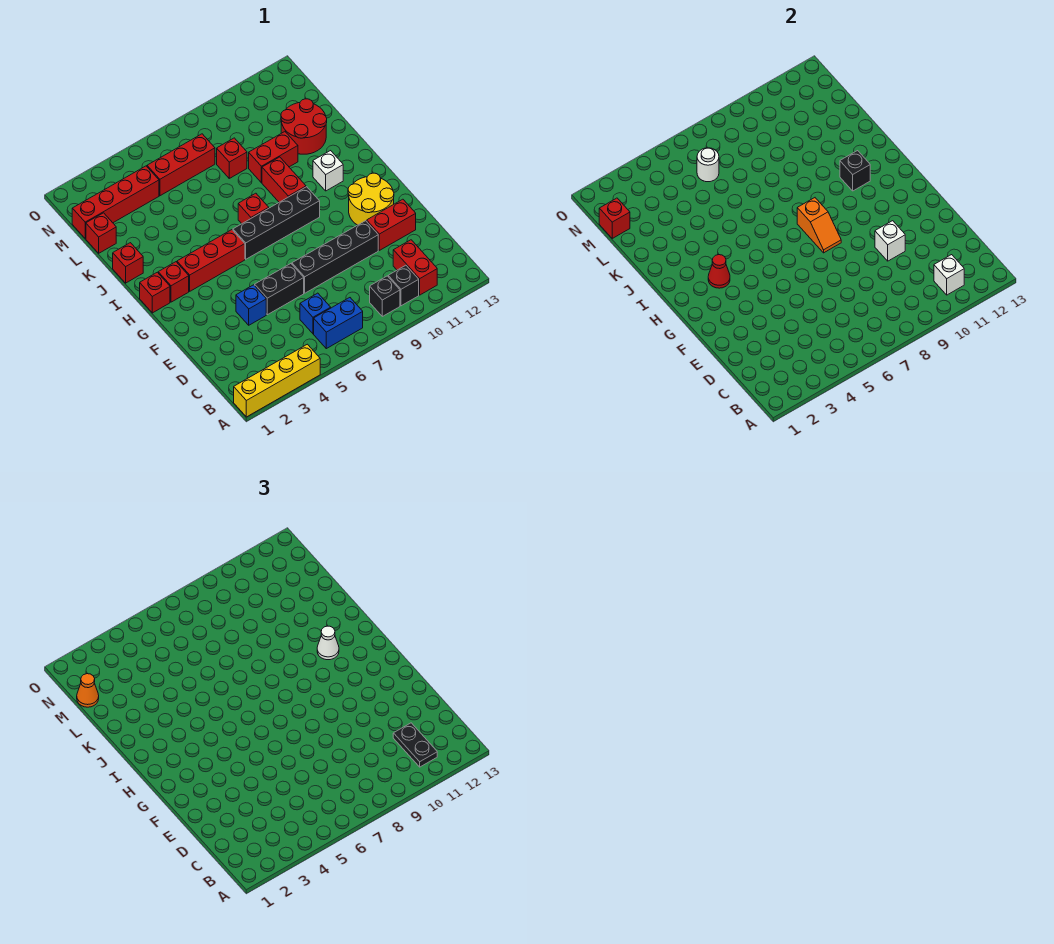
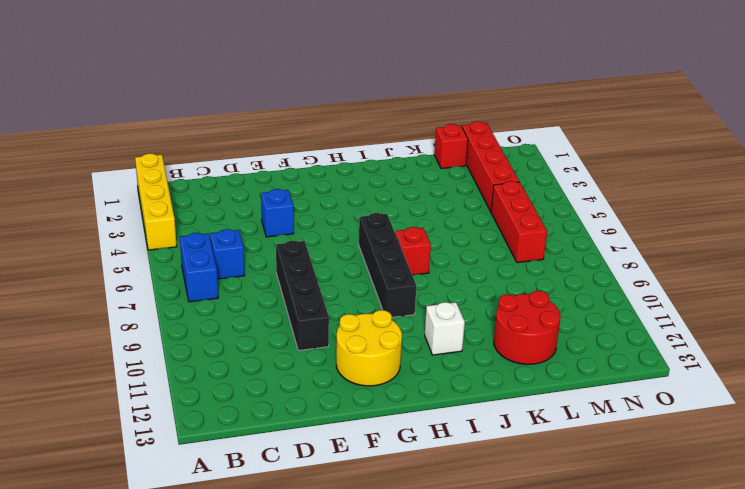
none -> black 1x1 brick [370,276,400,316]
none -> black 1x1 brick [388,265,419,306]
none -> red 1x2 brick [393,240,437,295]
none -> black 1x2 brick [255,264,304,315]

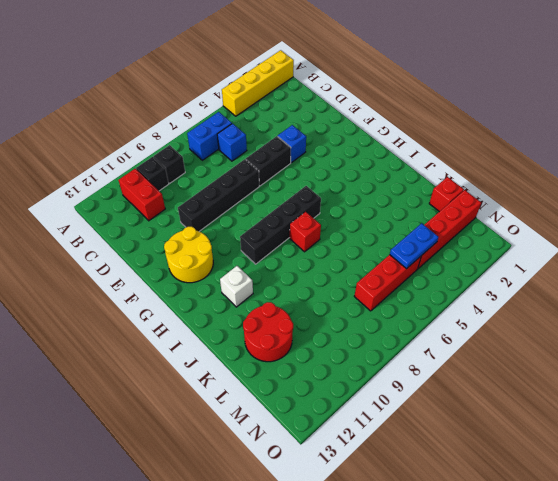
blue 1x2 plate [390,223,439,269] -> none
none -> red 1x2 brick [367,199,416,250]
none -> red 1x1 brick [140,272,170,313]
none -> red 1x1 brick [158,262,189,302]
none -> red 1x3 brick [177,230,245,291]

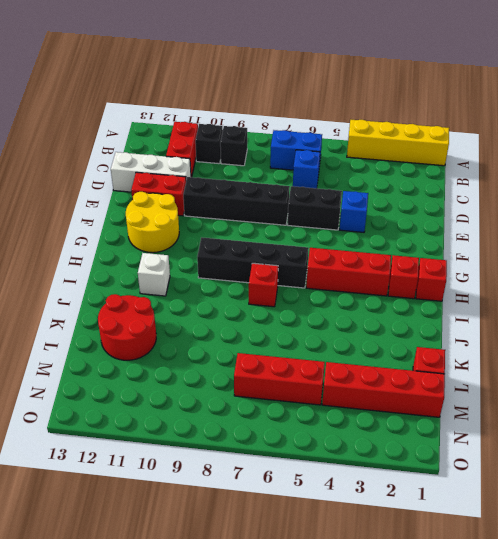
white 1x3 brick [111,152,191,192] -> none
none -> red 1x2 brick [262,157,306,202]
none -> red 1x1 brick [113,243,143,283]
none -> red 1x2 brick [249,132,298,183]
none -> red 1x1 brick [217,138,247,178]

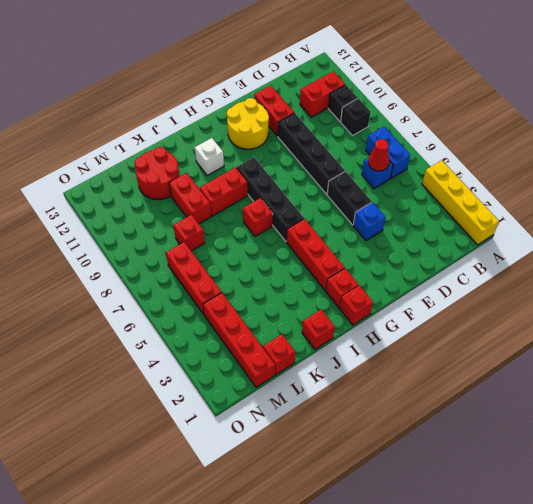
red 1x1 cone [368,139,390,171] -> red 1x1 cone moved to [708,255,730,288]
none -> white 1x1 brick [934,255,964,295]
none -> white 1x1 brick [875,221,905,261]
none -> orange 1x2 slope [797,198,841,253]
none -> black 1x1 brick [840,151,870,191]

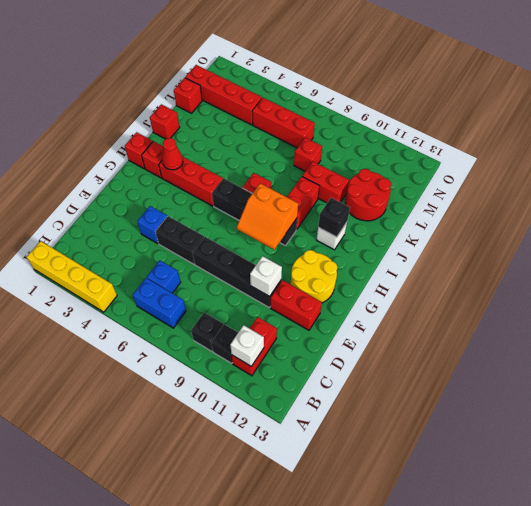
orange 2x2 slope [237,183,298,250] -> orange 1x2 slope [797,198,841,253]
none -> red 1x1 brick [599,198,630,238]
none -> white 1x1 round brick [697,148,719,182]
none -> black 1x2 plate [393,723,437,767]
none -> white 1x1 cone [317,626,339,660]

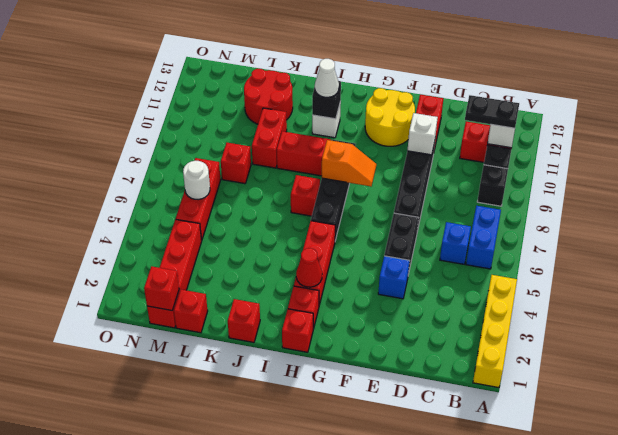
none -> orange 1x1 cone [77,674,99,707]

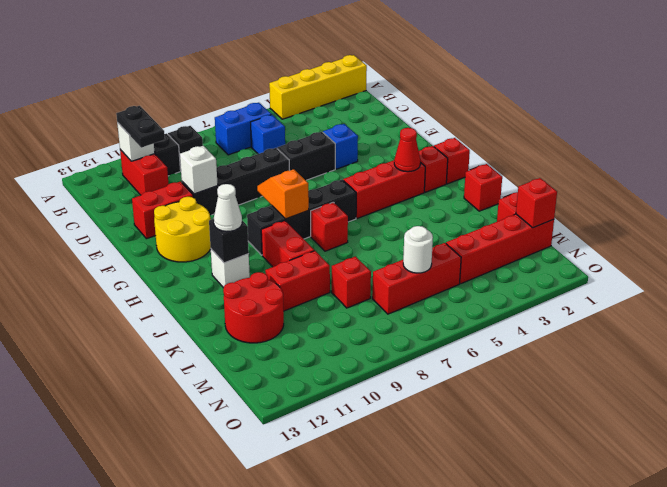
none -> orange 1x1 cone [77,674,99,707]

